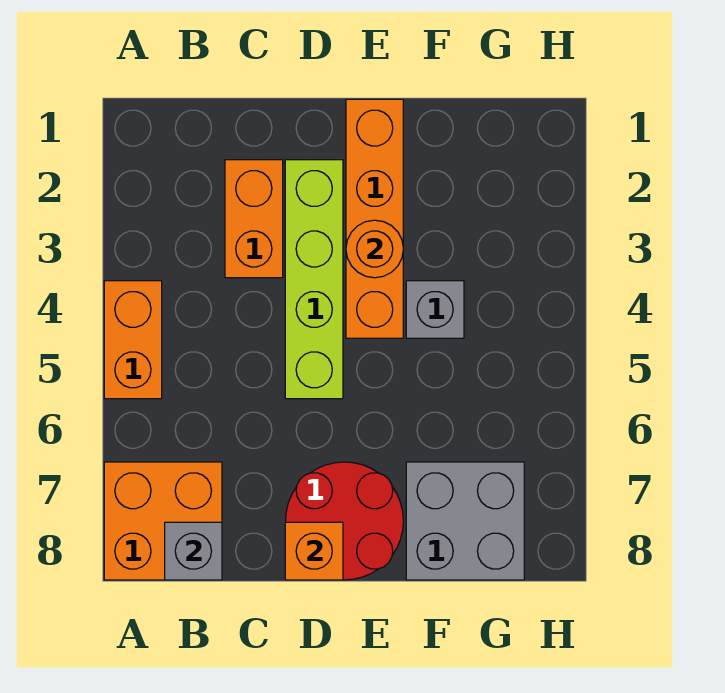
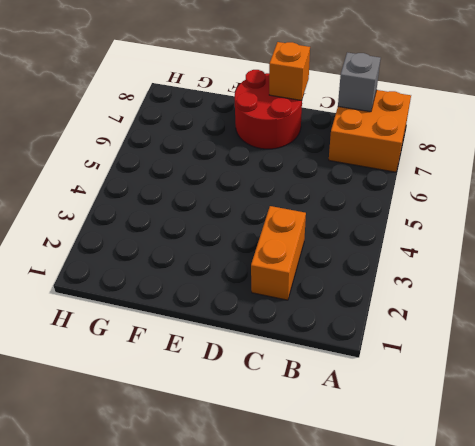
none -> orange 1x2 brick [104,281,162,399]
none -> lime 1x4 brick [285,160,343,399]

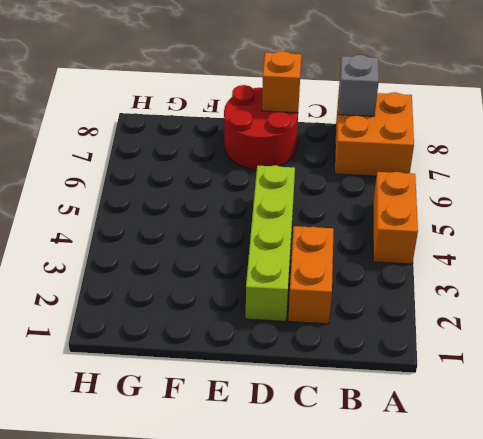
none -> orange 1x4 brick [346,99,403,338]
none -> grey 1x1 brick [406,281,464,338]

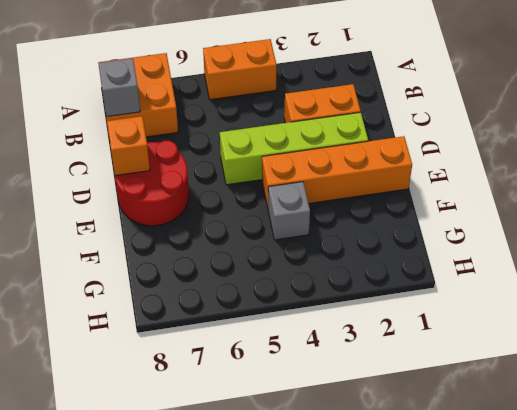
none -> grey 2x2 brick [406,462,524,580]
none -> orange 1x1 round brick [346,220,403,278]

